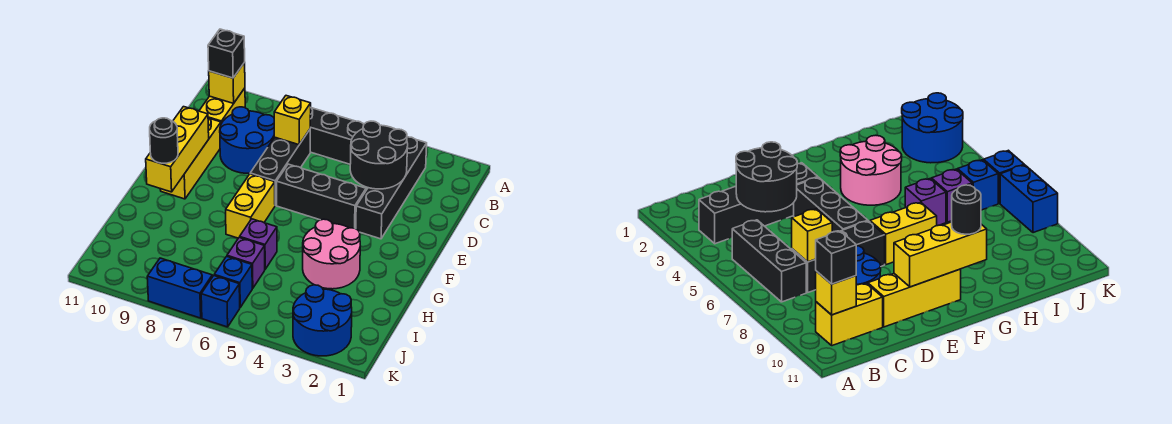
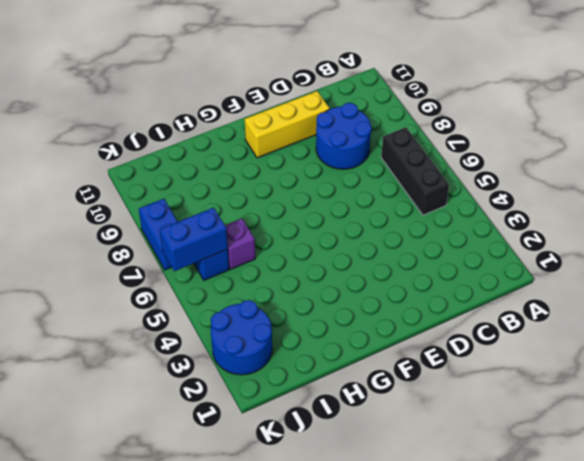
blue 1x2 brick [160,208,228,271] -> none
none -> black 1x4 brick [356,137,427,239]
none -> yellow 1x2 brick [199,88,245,124]
none -> black 1x3 brick [250,130,310,205]

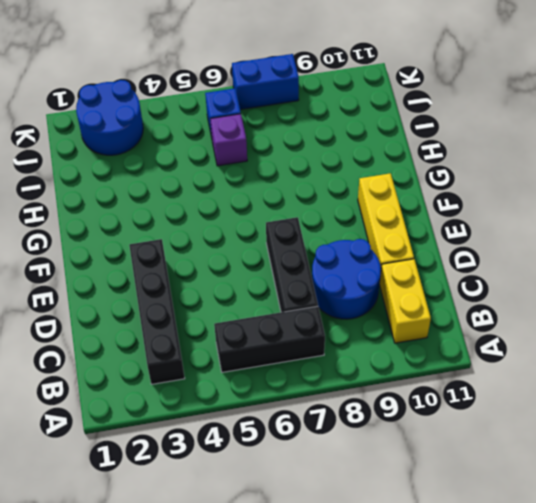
none -> black 1x3 brick [277,164,366,229]
none -> yellow 1x2 brick [226,174,275,238]
none -> pink 2x2 round brick [303,219,360,289]

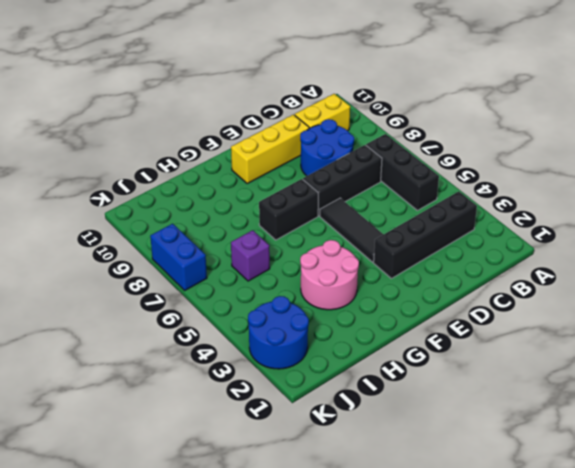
black 1x3 tile [320,198,383,262] -> black 1x3 brick [277,164,366,229]
black 1x2 brick [259,179,318,240] -> yellow 1x2 brick [226,174,275,238]
none -> purple 1x1 brick [240,219,277,269]
none -> blue 1x1 brick [214,256,252,307]
none -> blue 1x1 brick [201,276,240,327]

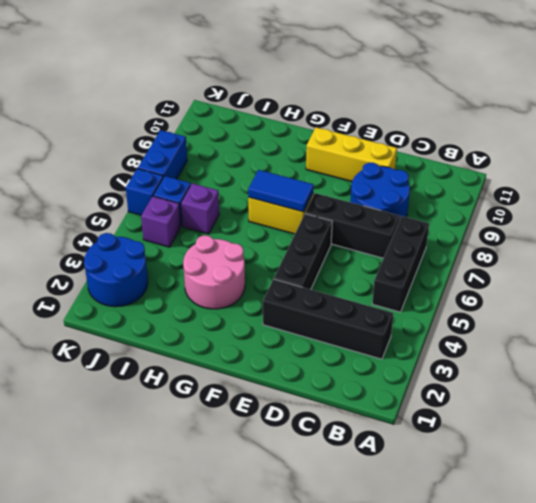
blue 1x2 tile [248,170,314,212] -> none
purple 1x1 brick [141,196,181,247] -> purple 1x1 brick moved to [240,219,277,269]
none -> yellow 1x2 brick [199,88,245,124]
none -> yellow 1x1 brick [209,63,245,103]
none -> black 2x2 round brick [350,121,408,189]

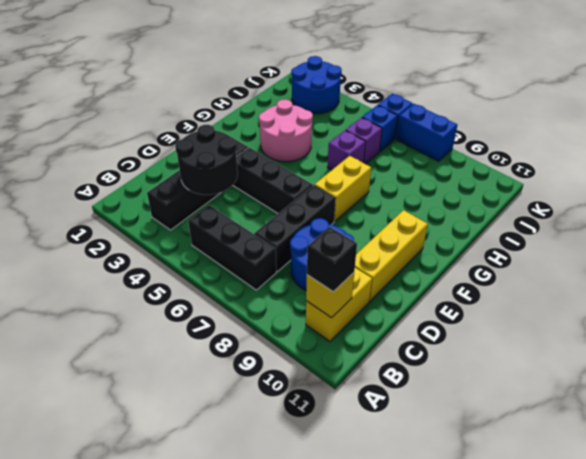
none -> yellow 1x1 brick [274,96,311,145]
none -> yellow 1x3 brick [146,107,209,192]
none -> black 1x1 round brick [150,118,178,163]

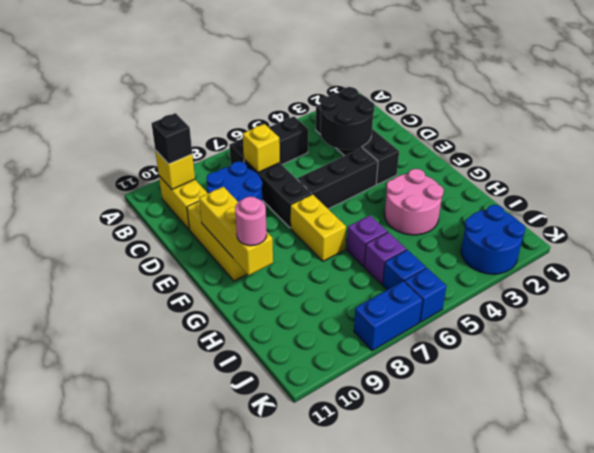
pink 1x1 round brick [235,197,267,246] -> black 1x1 round brick [150,118,178,163]

